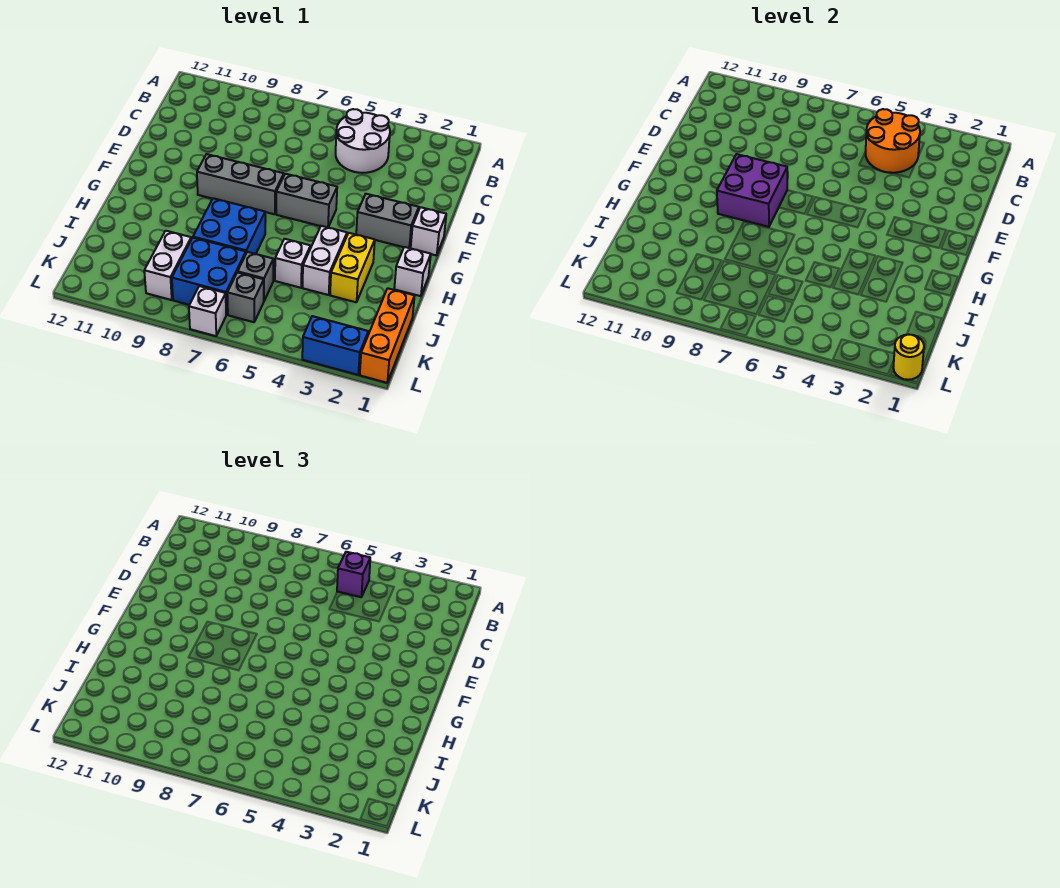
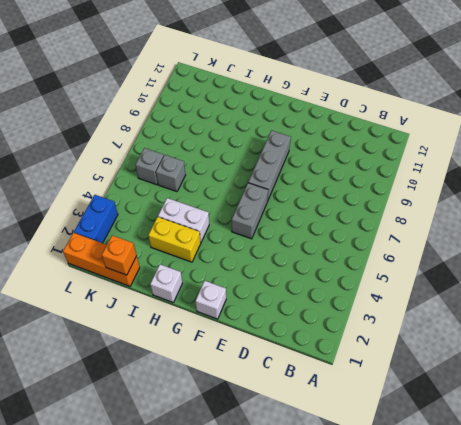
orange 1x1 brick [102,235,137,275] -> none
none -> white 2x2 round brick [336,109,390,173]
none -> grey 1x2 brick [356,194,419,248]
none -> blue 2x2 brick [193,198,265,254]

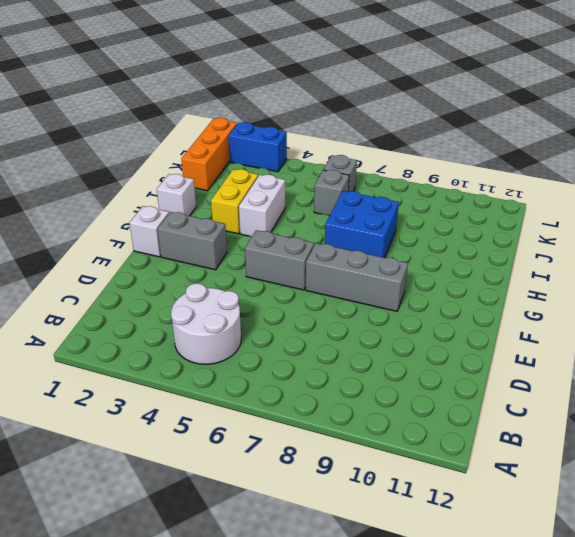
none -> white 1x1 brick [275,239,310,288]
none -> blue 2x2 brick [172,238,246,315]
none -> white 1x2 brick [144,231,191,300]

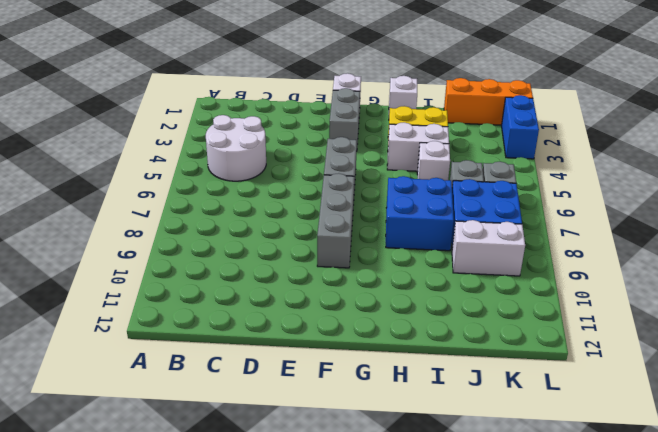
none -> white 1x1 brick [189,286,226,336]
none -> orange 2x2 round brick [866,109,920,173]
none -> purple 2x2 brick [717,154,787,227]

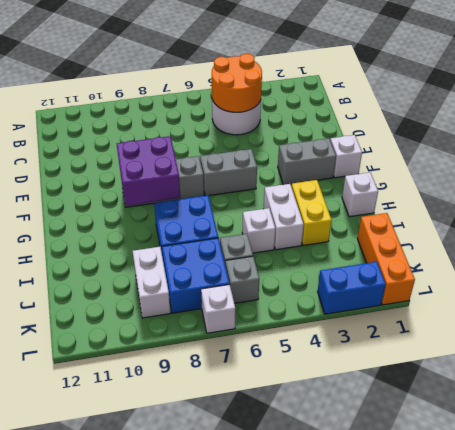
none -> yellow 1x1 round brick [893,335,924,380]
none -> purple 1x1 brick [337,552,370,597]

